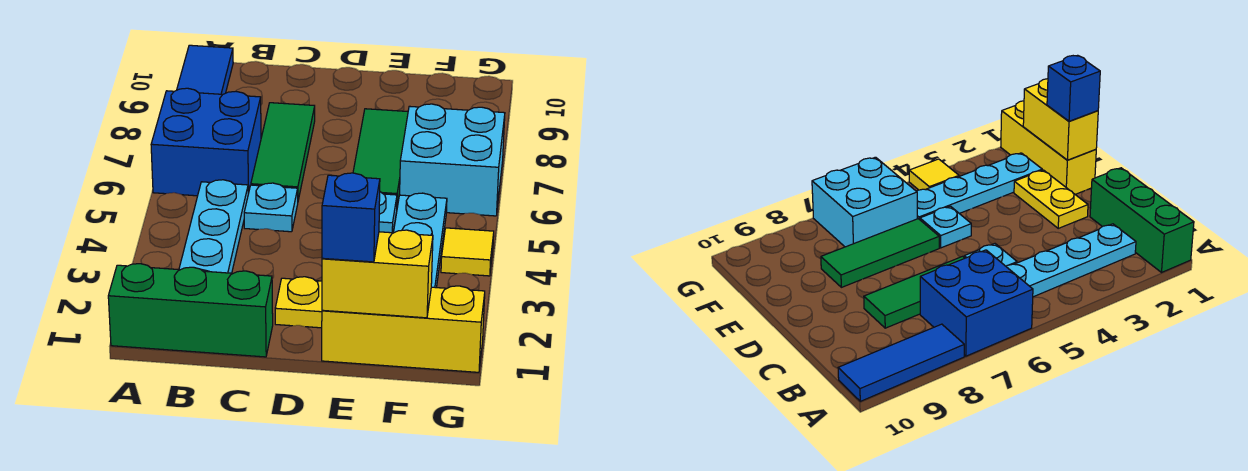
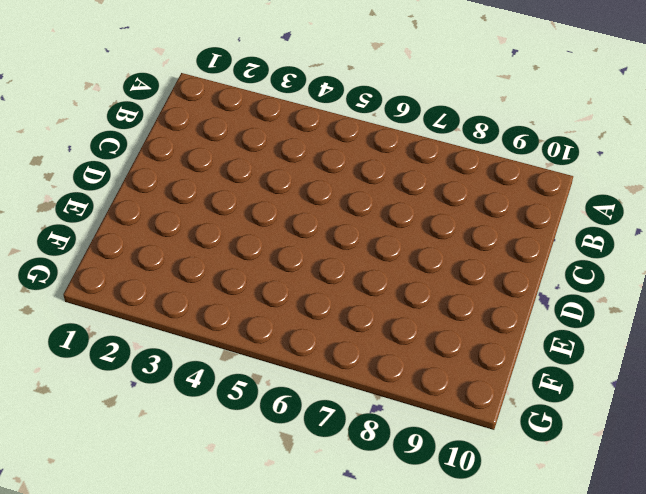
none -> green 1x3 brick [108,264,273,357]
none -> blue 2x2 brick [151,88,261,196]
none -> blue 1x3 tile [177,45,233,94]

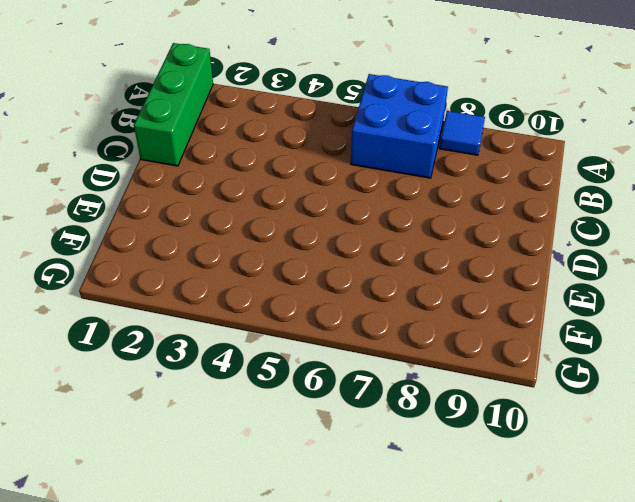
blue 1x1 tile [439,111,485,155] -> blue 1x3 tile [177,45,233,94]
none -> cyan 1x4 plate [179,180,248,273]
none -> cyan 1x1 plate [244,183,298,232]
none -> green 1x3 tile [251,103,315,200]

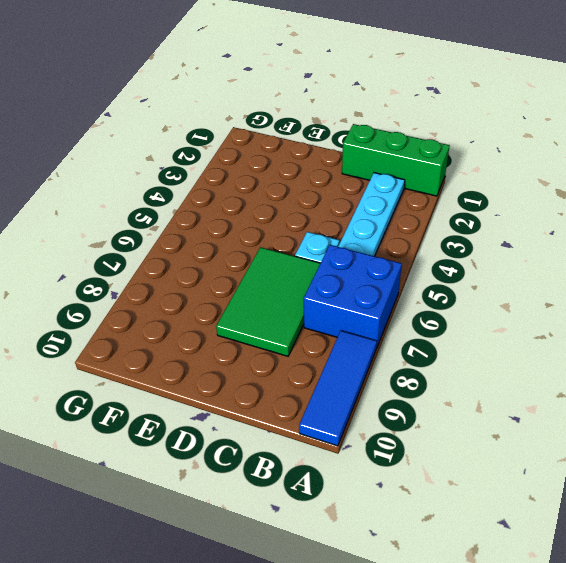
green 2x3 tile [216,247,320,356] -> green 1x3 tile [251,103,315,200]
none -> yellow 1x2 plate [275,277,322,328]
none -> yellow 1x3 brick [322,286,485,372]
none -> cyan 1x1 plate [379,192,397,233]

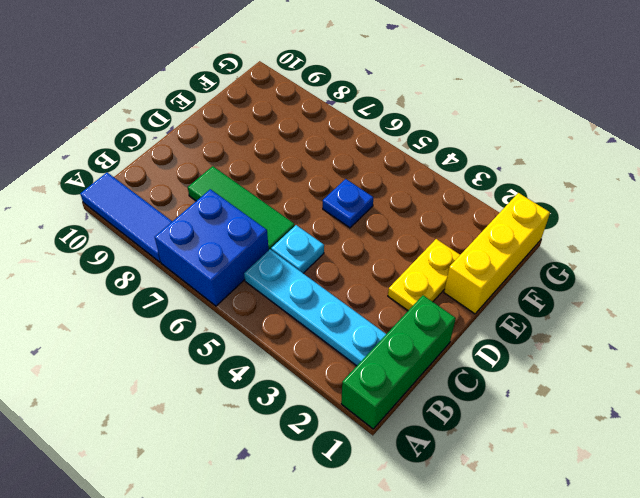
blue 1x1 plate [323,179,373,228] -> cyan 1x1 plate [379,192,397,233]
none -> green 1x3 tile [353,109,408,206]
none -> cyan 1x4 plate [393,193,447,288]
none -> cyan 2x2 brick [400,104,505,216]

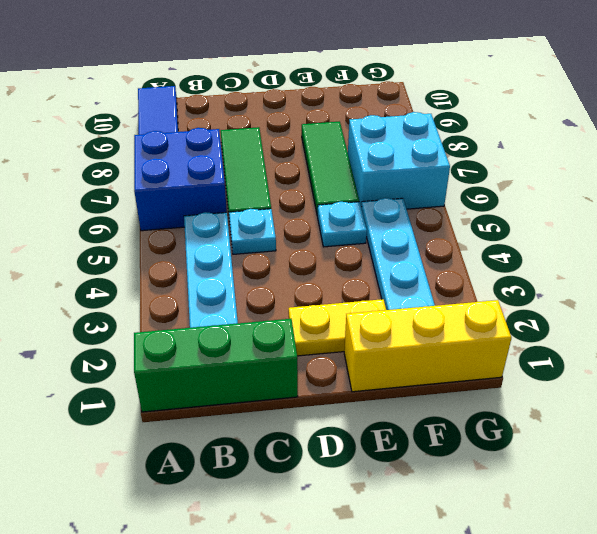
none -> yellow 1x1 tile [441,228,494,276]
none -> yellow 1x2 brick [322,230,433,318]
none -> blue 1x1 brick [322,173,380,262]

